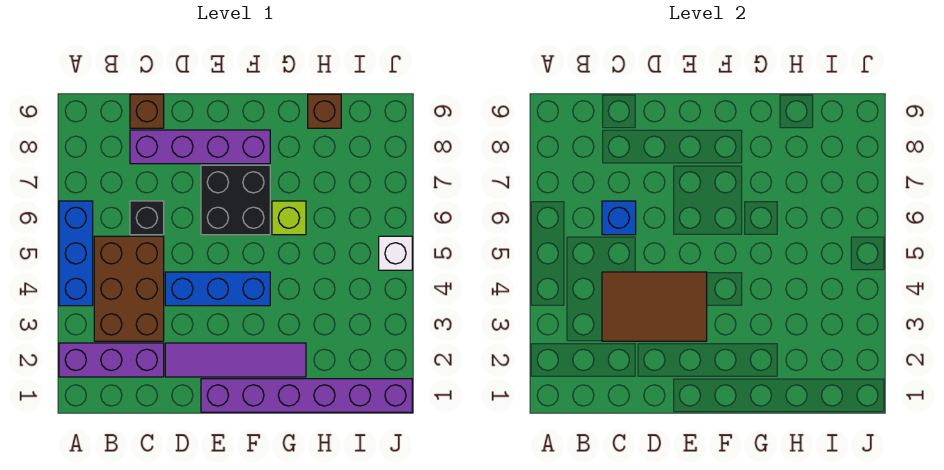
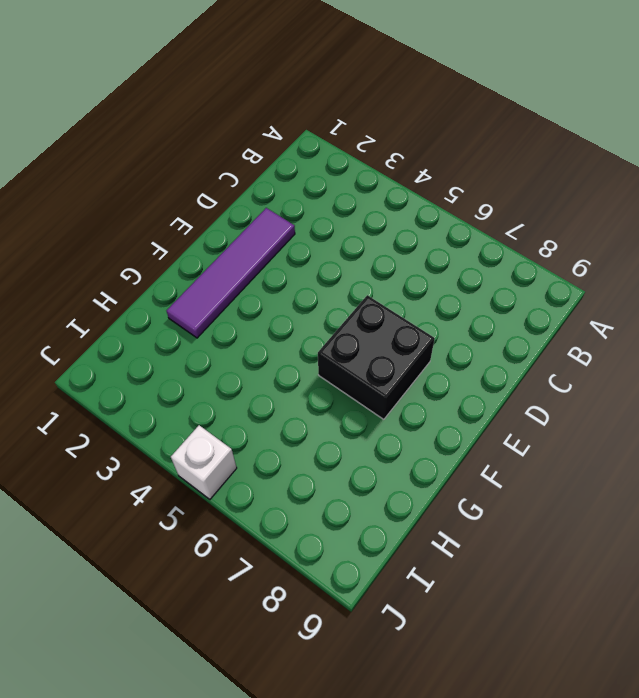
none -> purple 1x3 brick [59,343,164,377]
none -> blue 1x3 brick [59,201,93,306]
none -> brown 2x3 brick [94,236,164,341]

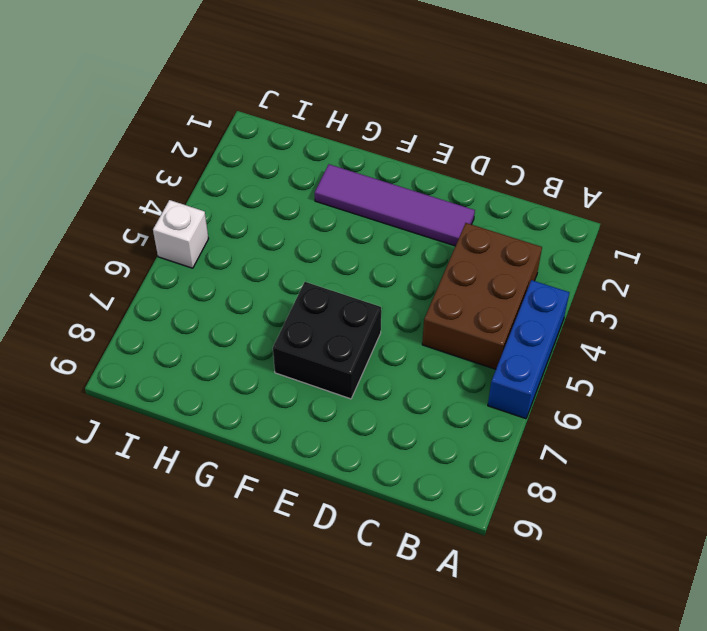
none -> purple 1x3 brick [59,343,164,377]
none -> black 1x1 brick [130,201,164,235]
none -> purple 1x4 brick [130,130,270,164]

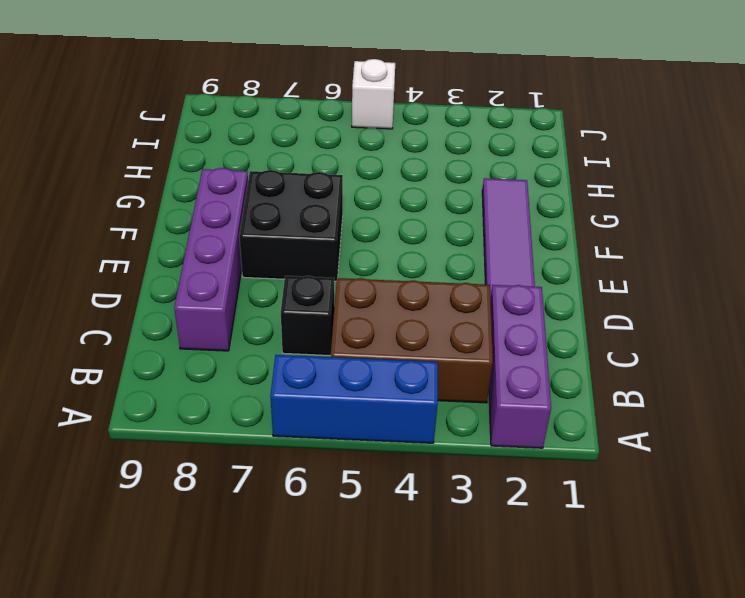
none -> brown 1x1 brick [130,94,164,128]
none -> blue 1x3 brick [165,272,270,306]
none -> purple 1x6 brick [201,379,412,412]

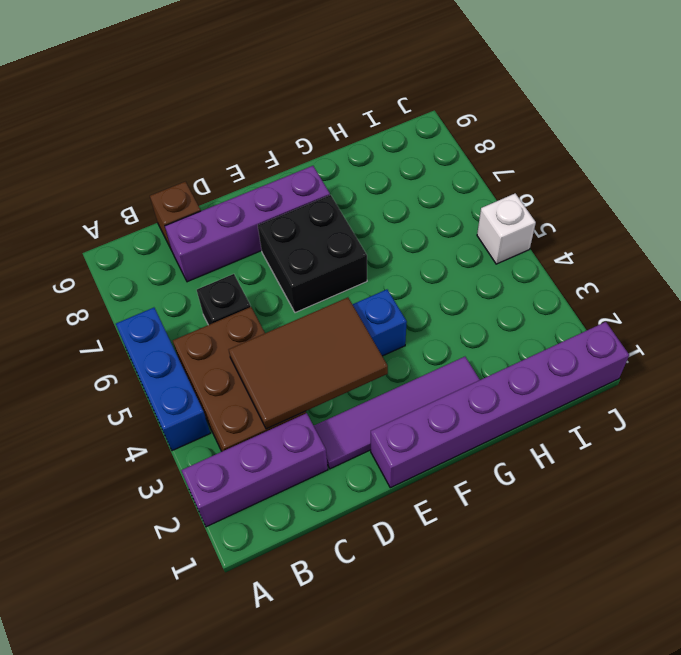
none -> lime 1x1 brick [272,201,306,235]
none -> brown 1x1 brick [308,94,341,128]
none -> blue 1x1 brick [602,201,636,235]

